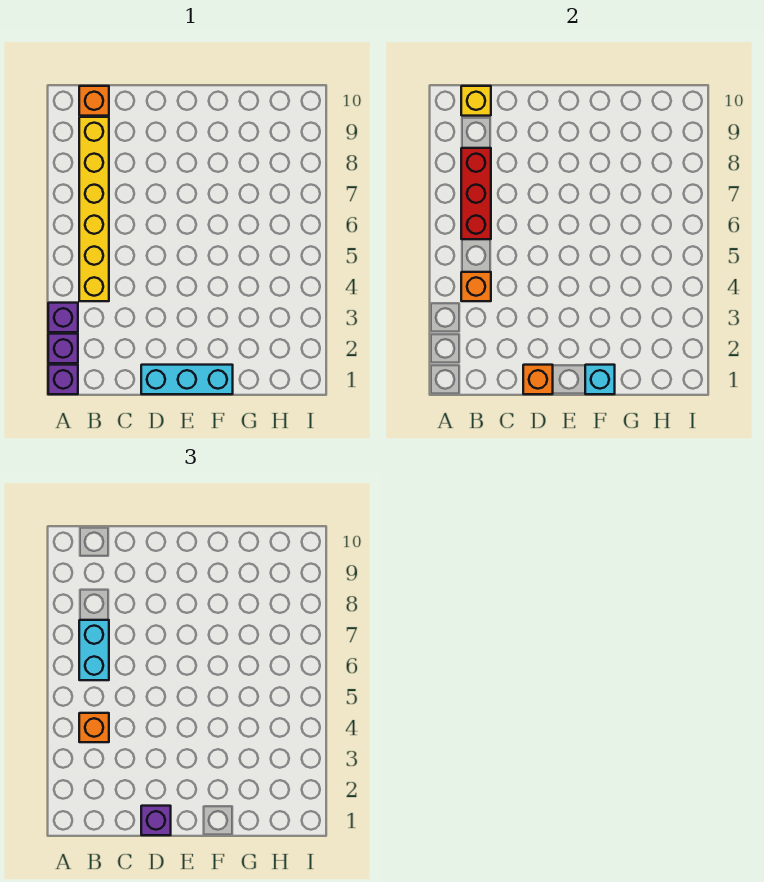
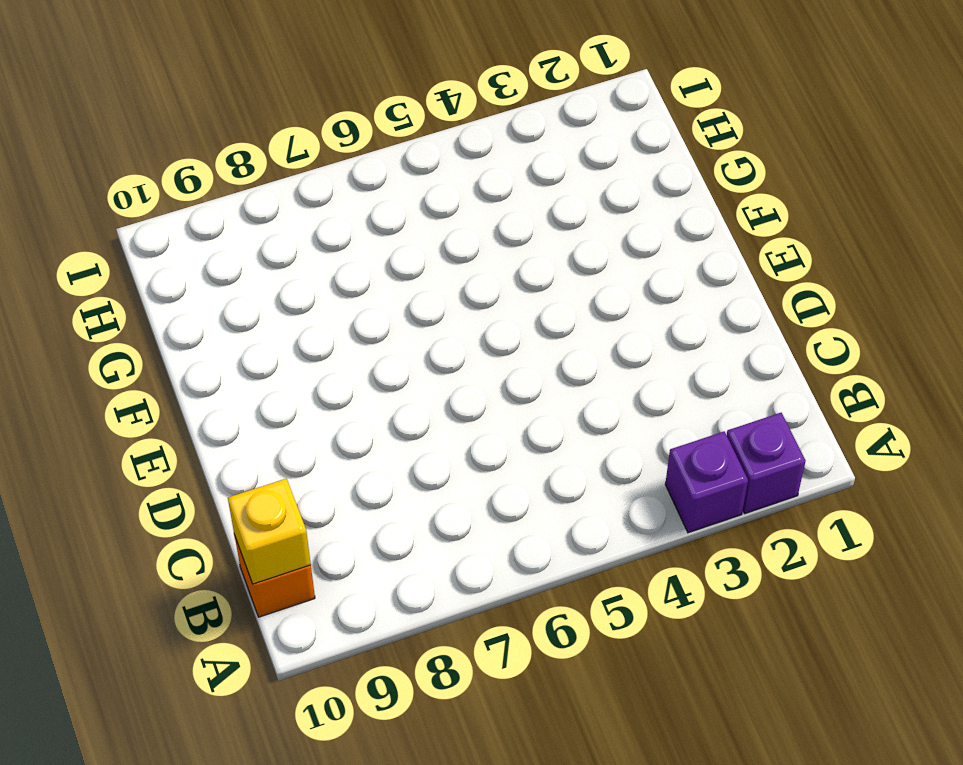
none -> purple 1x1 brick [48,365,78,394]
none -> yellow 1x6 brick [79,117,109,301]
none -> cyan 1x3 brick [141,365,233,394]

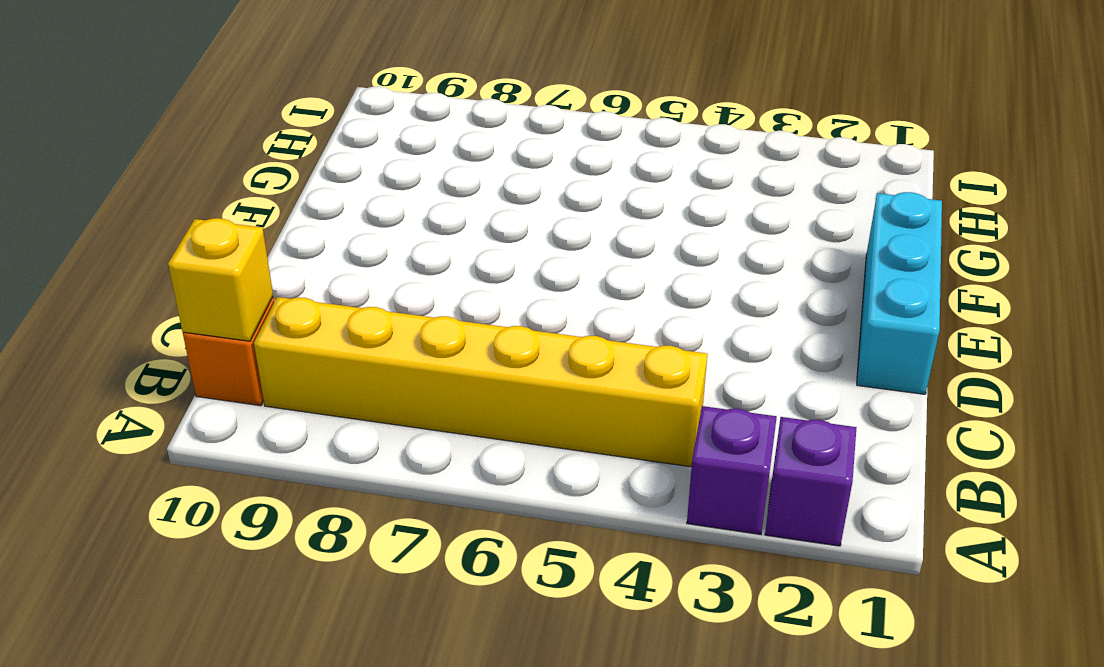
none -> purple 1x1 brick [48,365,78,394]
none -> orange 1x1 brick [461,272,491,301]
none -> red 1x3 brick [461,148,491,239]

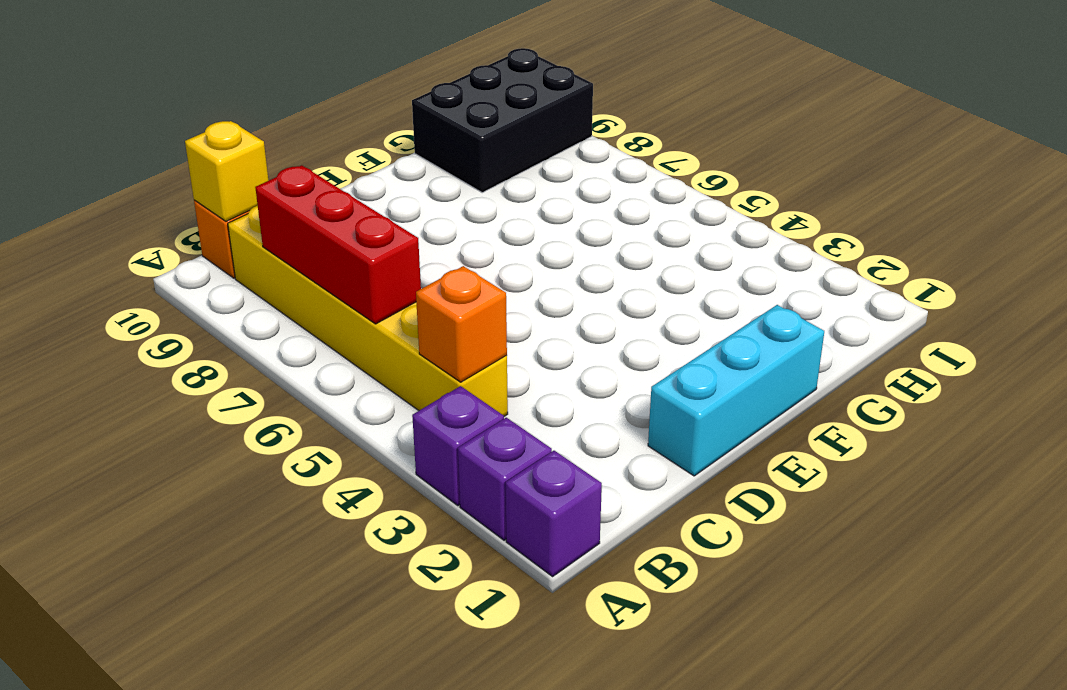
black 2x3 brick [412,48,593,193] -> none
none -> orange 1x1 brick [523,365,553,394]
none -> cyan 1x1 brick [585,365,615,394]
none -> orange 1x1 brick [79,713,109,742]

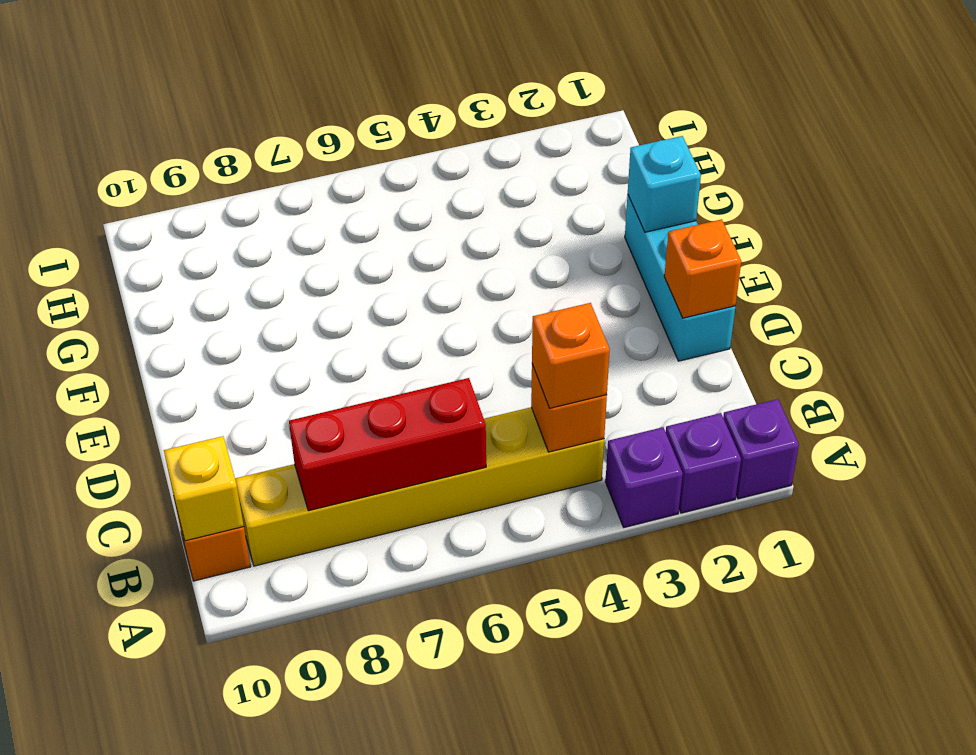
none -> cyan 1x2 brick [79,620,109,680]
none -> purple 1x1 brick [141,806,171,835]

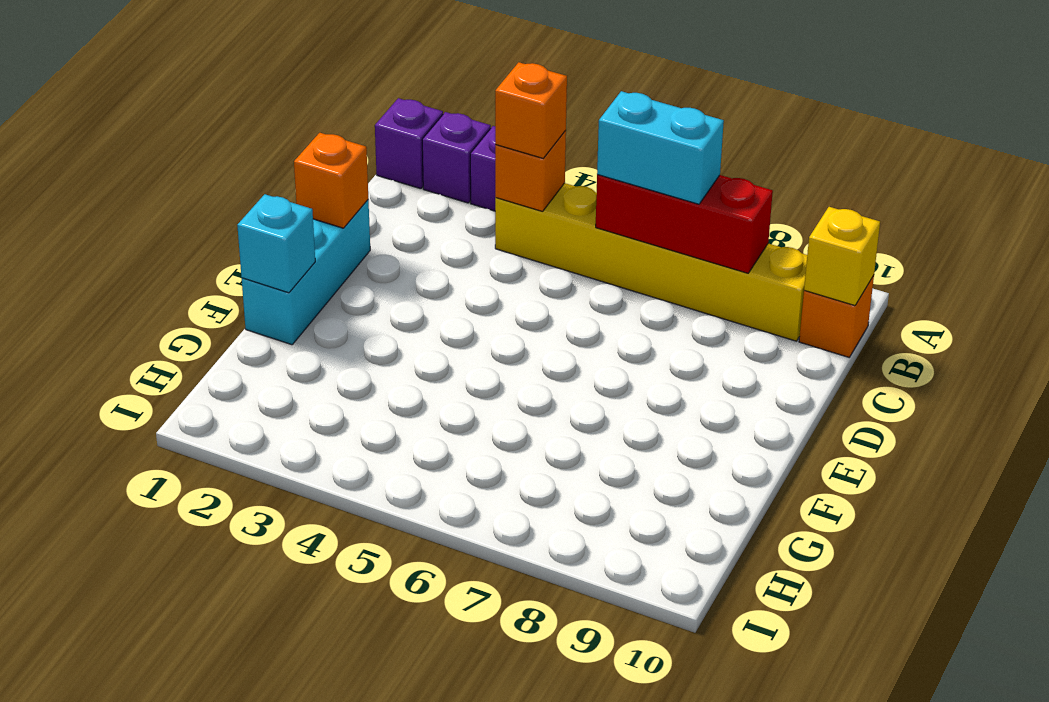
none -> purple 1x1 brick [141,806,171,835]

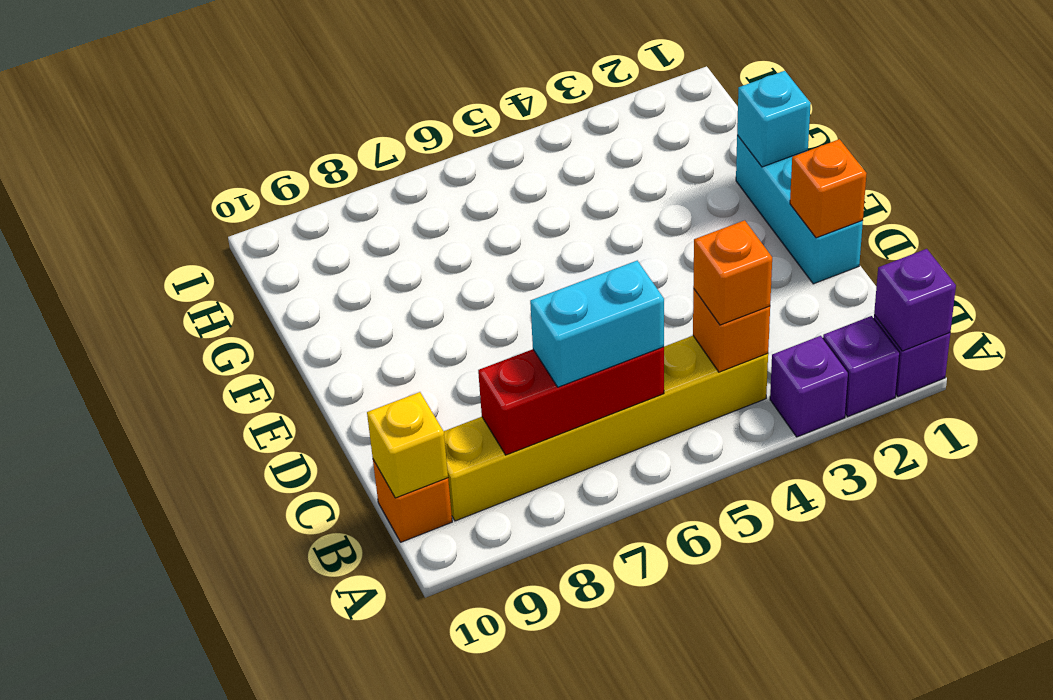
purple 1x1 brick [874,249,956,351] -> purple 1x1 brick moved to [141,806,171,835]

